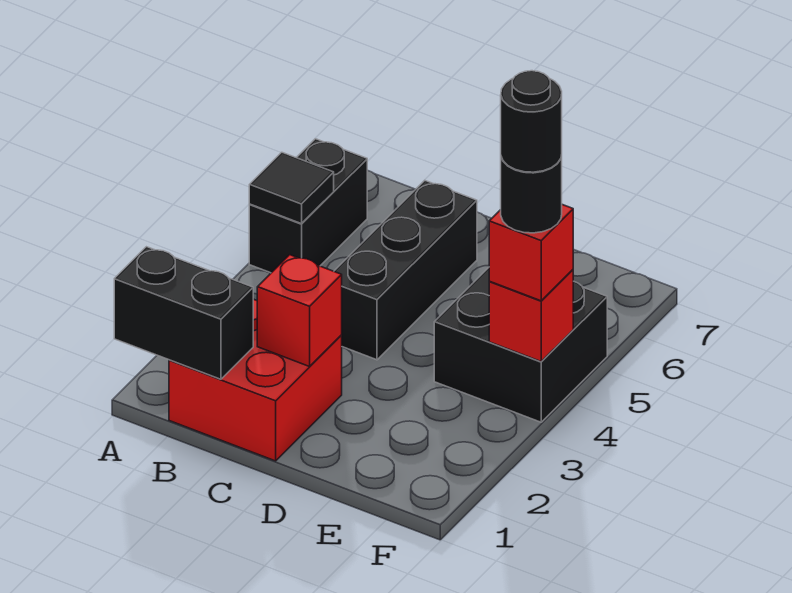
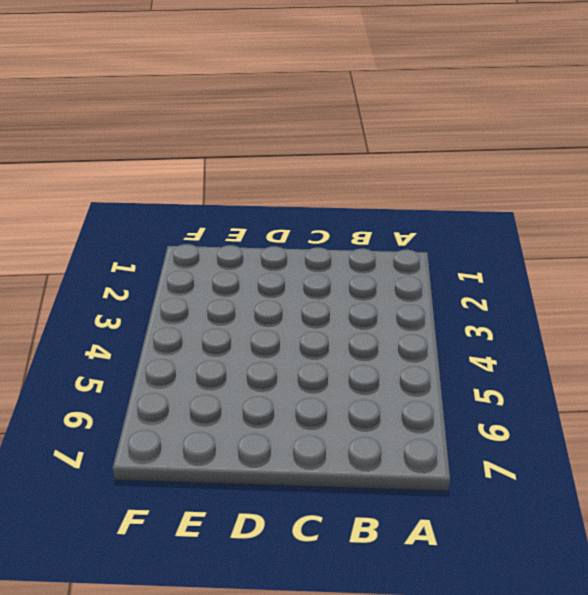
none -> black 1x2 brick [249,139,367,273]
none -> red 2x2 brick [169,299,342,461]

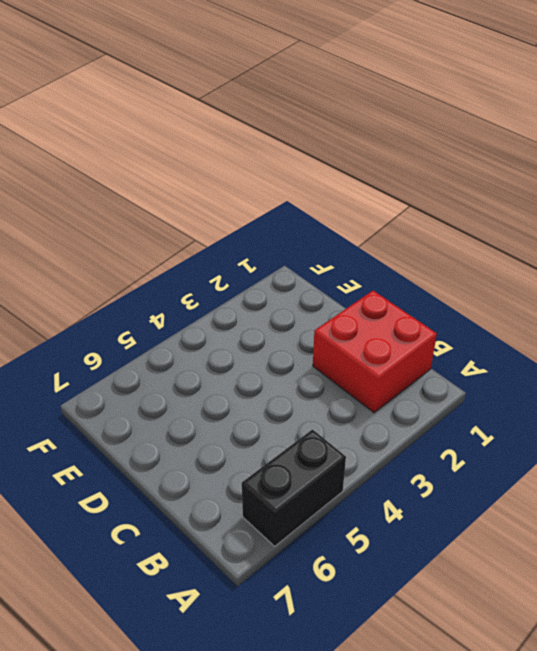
none -> black 1x3 brick [334,181,477,360]
none -> black 2x2 brick [434,268,607,422]

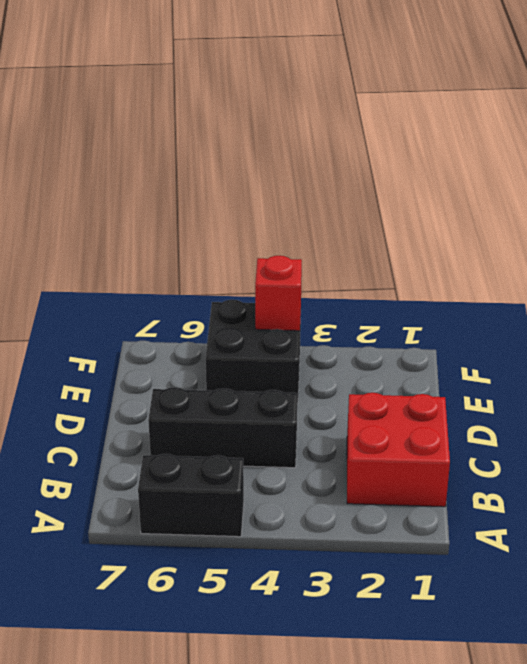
none -> black 1x2 brick [114,247,253,379]
none -> black 1x1 tile [249,152,334,224]

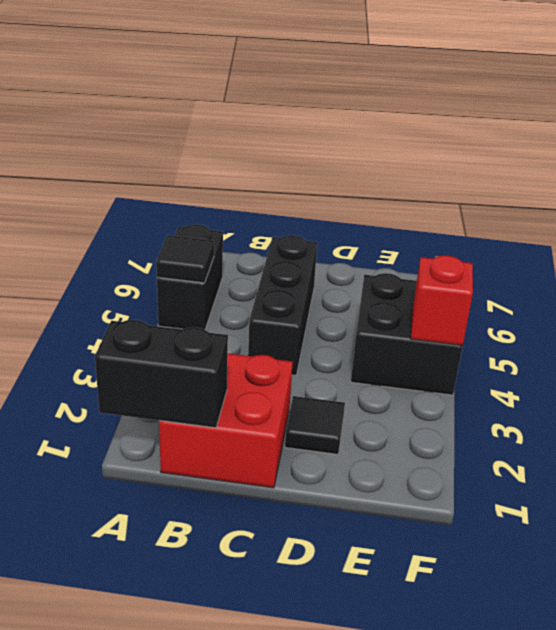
black 1x1 tile [285,396,345,454] -> none
none -> red 1x1 brick [257,255,342,367]
none -> red 1x1 brick [489,205,573,301]

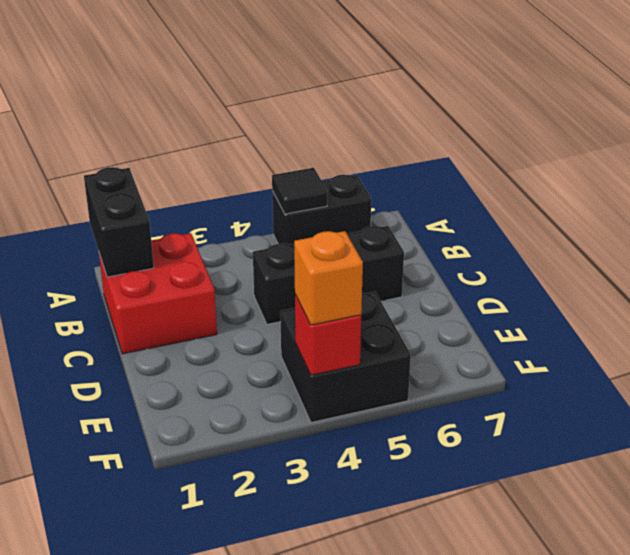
orange 1x1 brick [294,231,363,325] -> red 1x1 brick [489,205,573,301]
none -> red 1x1 brick [257,255,342,367]
none -> black 1x1 round brick [501,155,562,233]

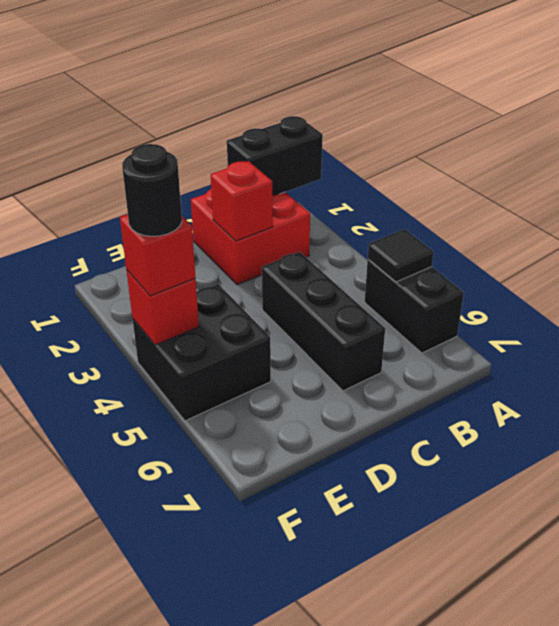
none -> black 1x1 round brick [501,71,562,172]

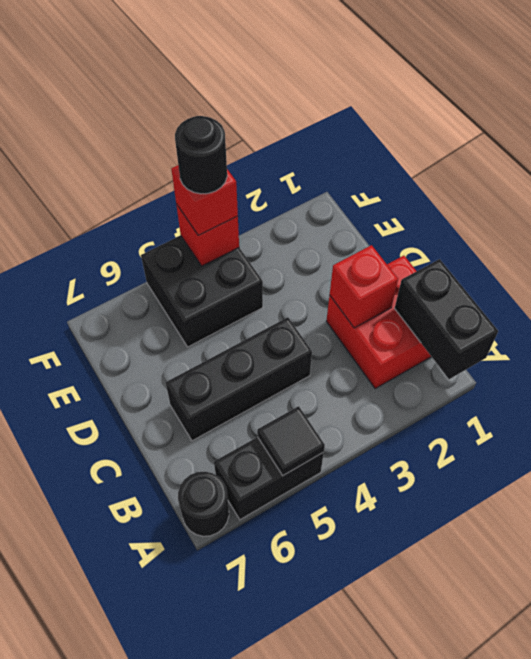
black 1x1 round brick [178,472,229,536] -> black 1x1 round brick moved to [501,71,562,172]

